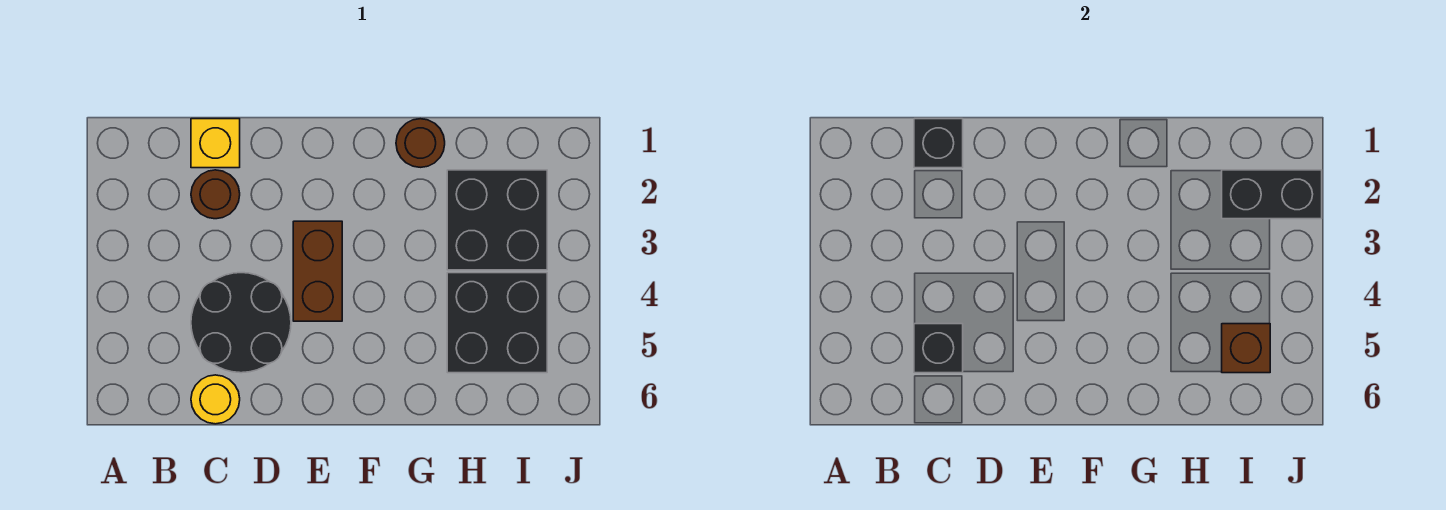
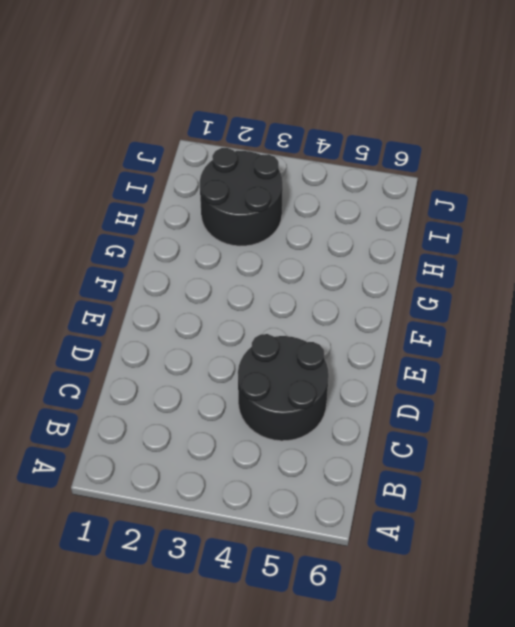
black 2x2 round brick [200,148,283,246] -> black 2x2 brick [447,170,547,270]
none -> yellow 1x1 brick [191,119,240,168]
none -> brown 1x1 round brick [191,170,240,219]
none -> yellow 1x1 round brick [191,375,240,424]

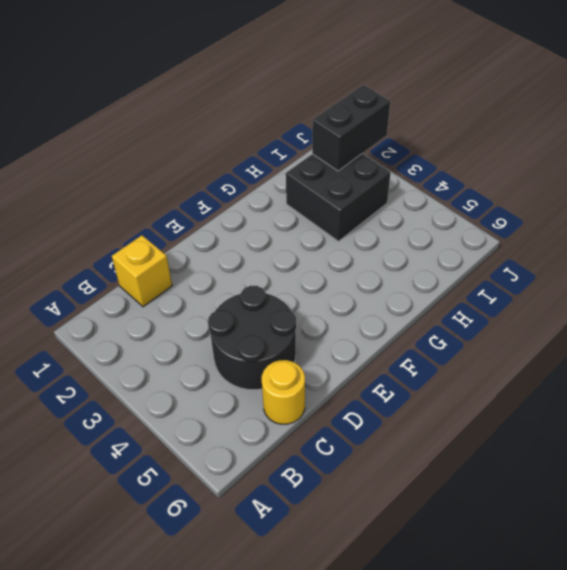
none -> brown 1x1 round brick [191,170,240,219]
none -> brown 1x2 brick [293,221,342,321]
none -> brown 1x1 round brick [396,119,445,167]

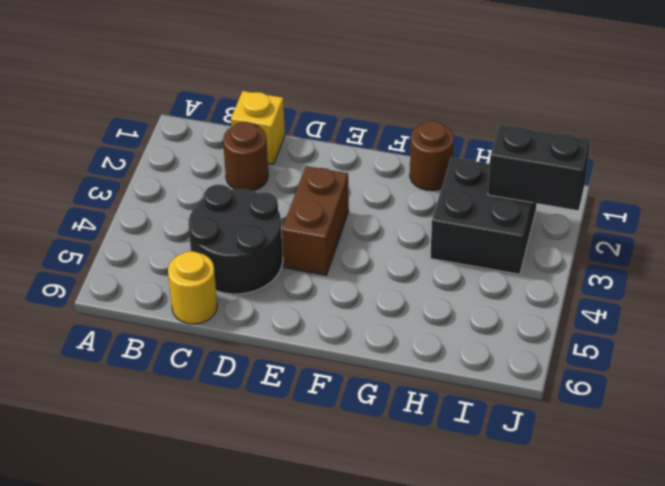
none -> black 2x2 brick [447,273,547,373]
none -> black 1x1 brick [914,119,963,168]
none -> black 1x1 brick [914,324,963,373]

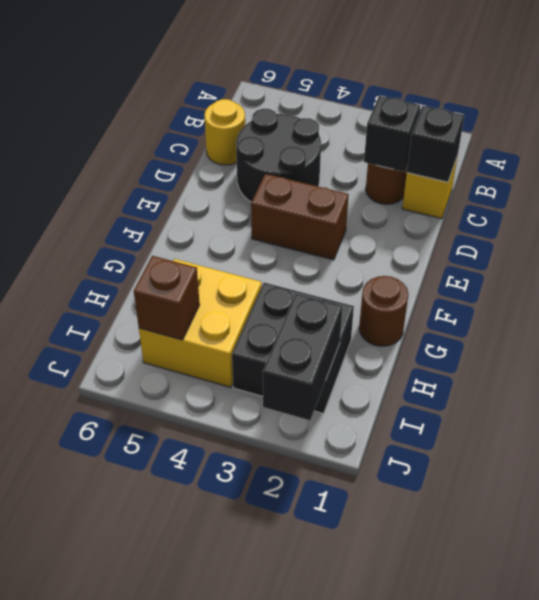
black 1x1 brick [364,96,420,172] -> black 1x1 brick moved to [914,324,963,373]
yellow 2x2 brick [139,259,262,387] -> black 2x2 brick [447,273,547,373]

